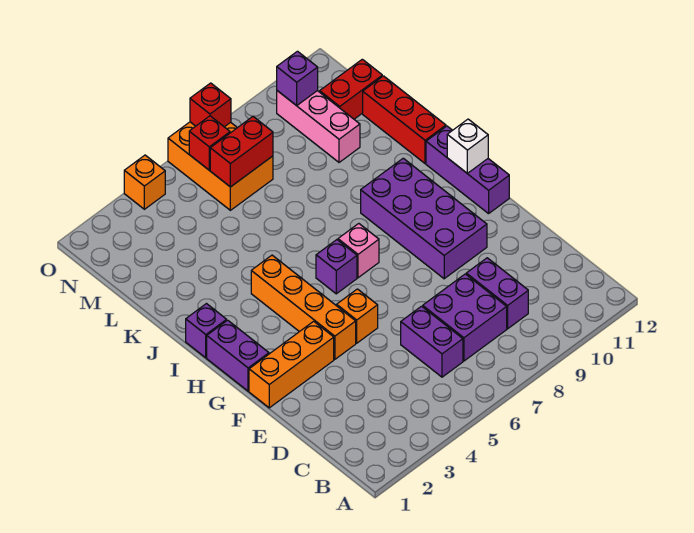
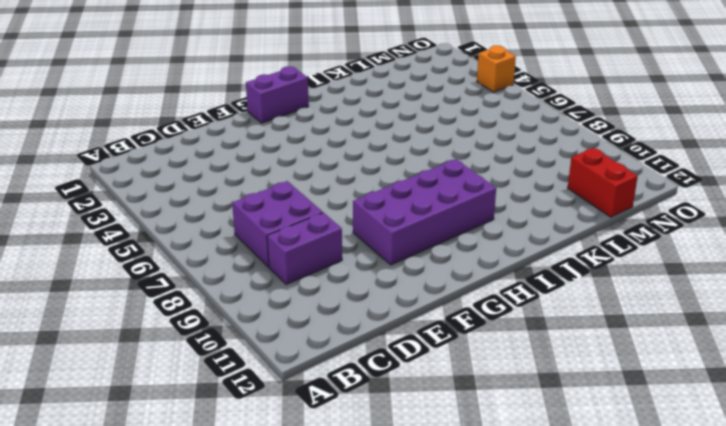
none -> purple 1x2 brick [401,306,463,377]
none -> orange 1x3 brick [249,321,334,408]
none -> orange 1x4 brick [251,255,356,359]

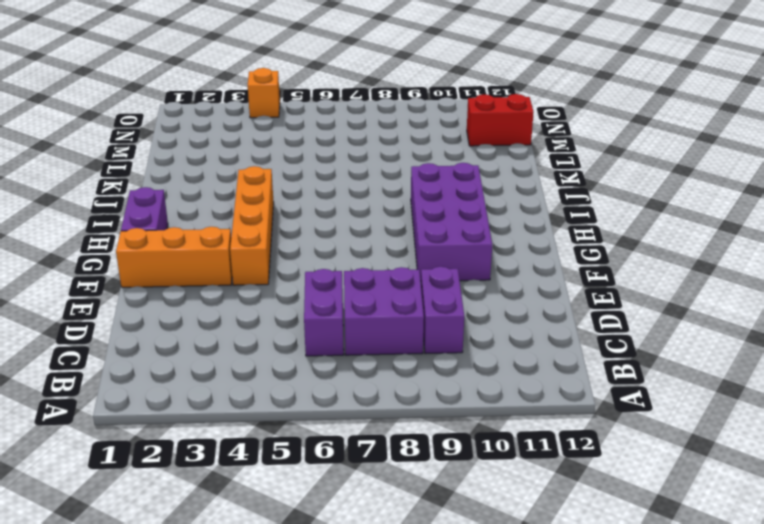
none -> orange 1x1 brick [337,289,378,343]
none -> purple 1x3 brick [426,126,509,214]
none -> purple 1x1 brick [316,240,357,294]

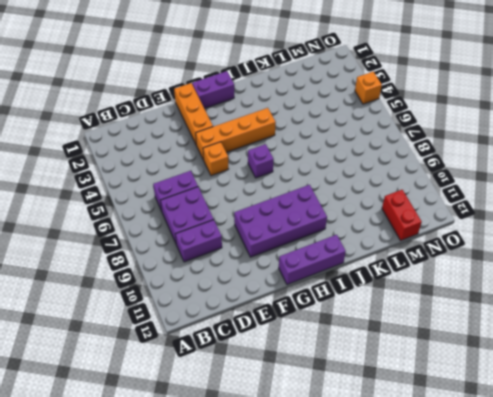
none -> pink 1x1 brick [338,224,379,278]
none -> purple 1x1 brick [186,304,227,358]
none -> red 1x3 brick [363,76,446,164]

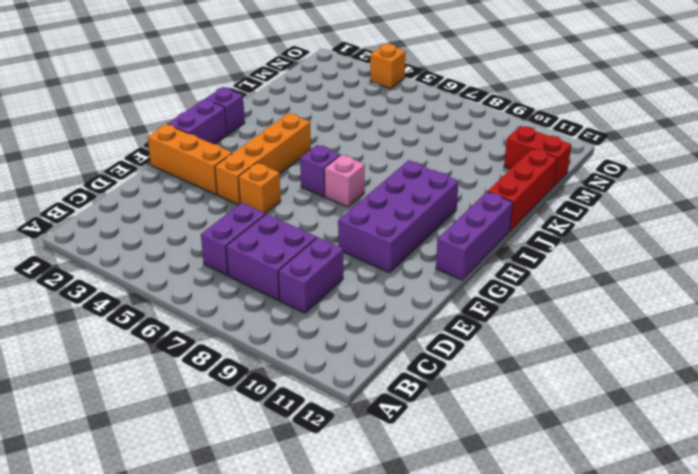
none -> pink 1x3 brick [277,91,360,162]
none -> orange 2x3 brick [168,122,273,210]
none -> white 1x1 brick [447,119,488,173]

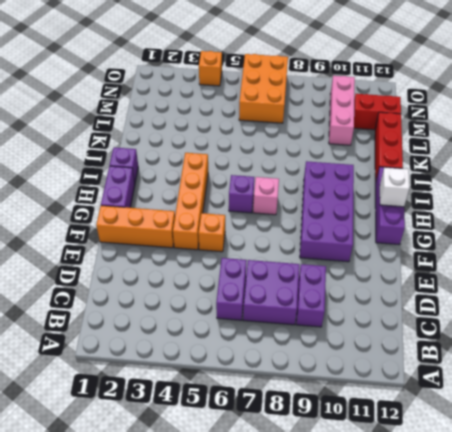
none -> red 1x2 brick [210,117,273,187]
none -> red 1x1 brick [189,116,230,170]
none -> purple 1x1 brick [277,51,318,106]

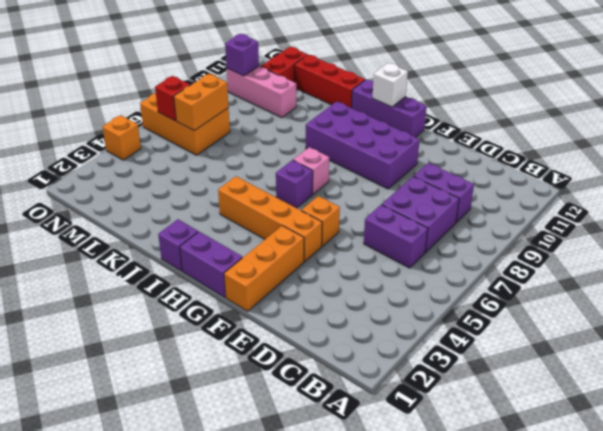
orange 1x2 brick [174,74,229,131] -> red 1x2 brick [210,117,273,187]
none -> red 1x1 brick [190,83,231,127]

